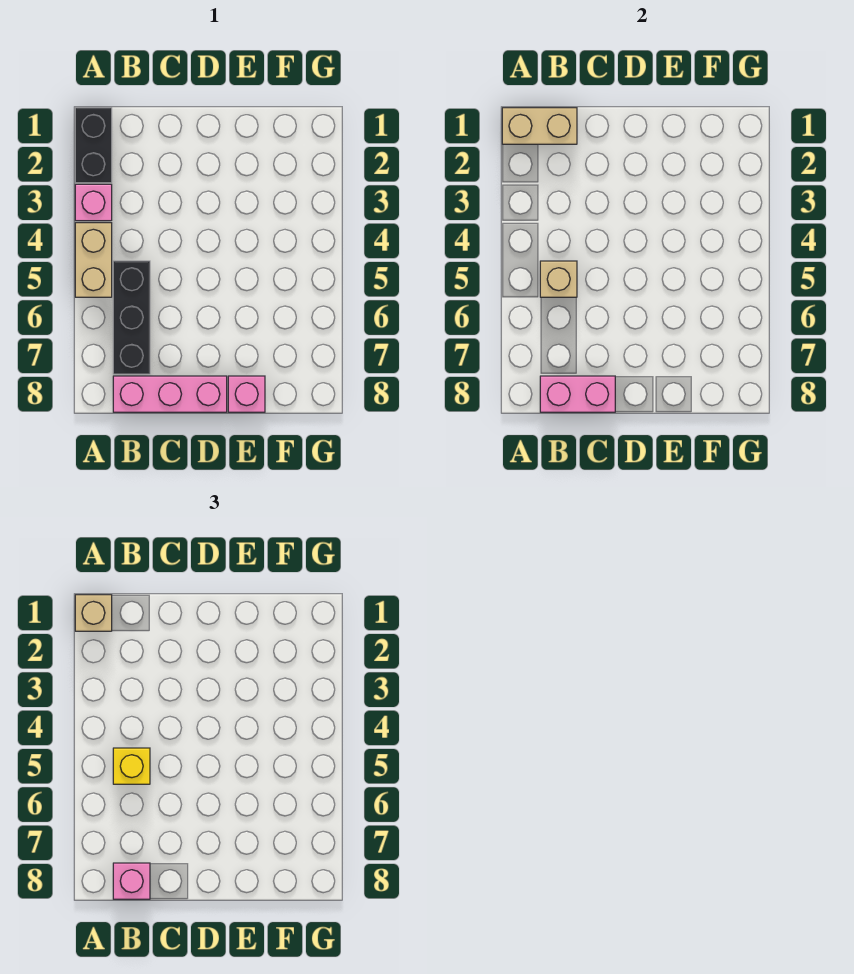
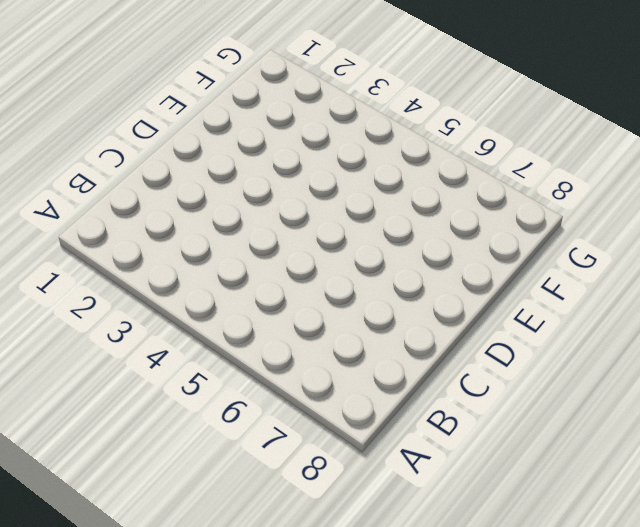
none -> black 1x2 brick [75,108,112,183]
none -> pink 1x1 brick [75,184,112,221]
none -> tan 1x2 brick [75,223,112,297]

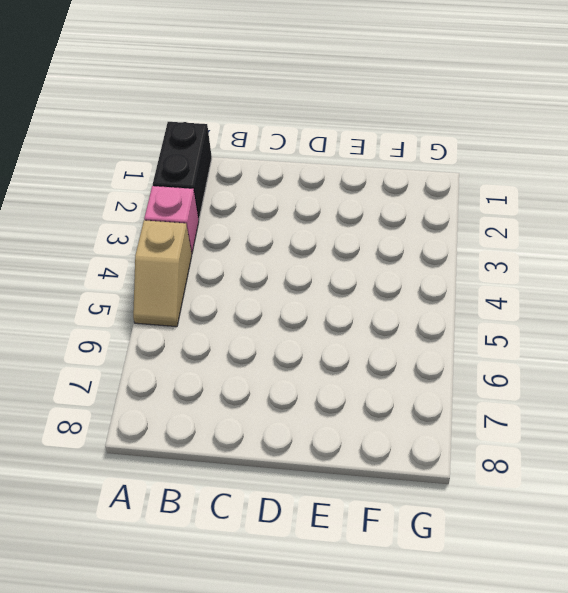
tan 1x2 slope [133,220,192,327] -> tan 1x2 brick [75,223,112,297]
none -> black 1x3 brick [113,261,150,374]
none -> pink 1x3 brick [113,376,227,412]
none -> pink 1x1 brick [228,376,265,412]

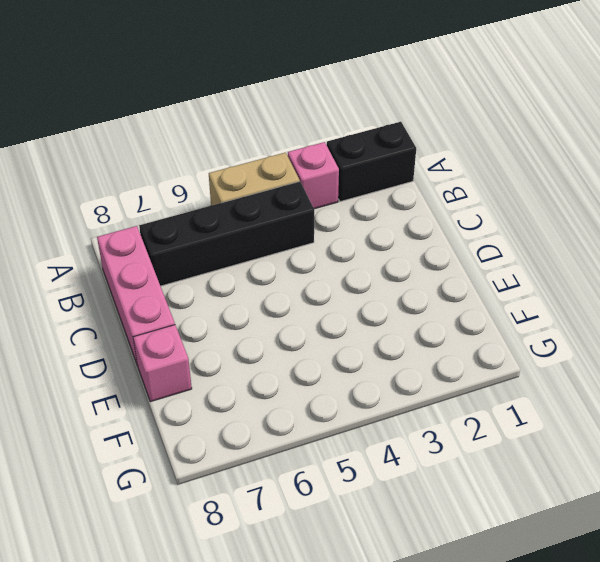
black 1x4 brick [139,182,314,286] -> black 1x3 brick [113,261,150,374]
none -> tan 1x2 brick [502,108,577,144]
none -> tan 1x1 brick [540,261,577,297]
none -> pink 1x2 brick [540,376,615,412]

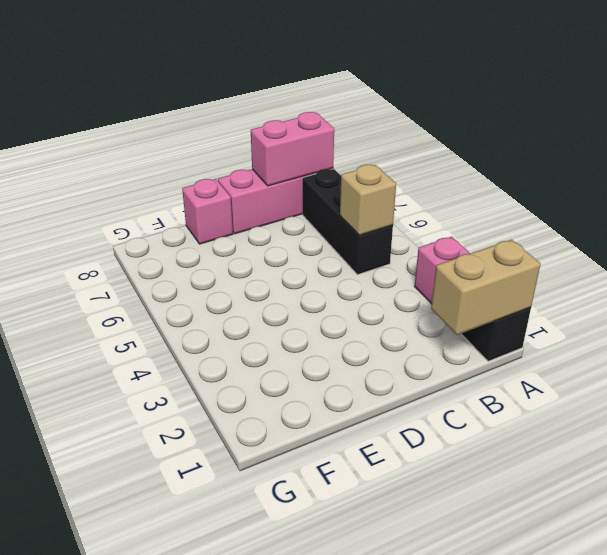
none -> tan 1x2 brick [75,223,112,297]
none -> tan 1x1 brick [75,595,112,631]
none -> yellow 1x1 brick [113,748,150,784]

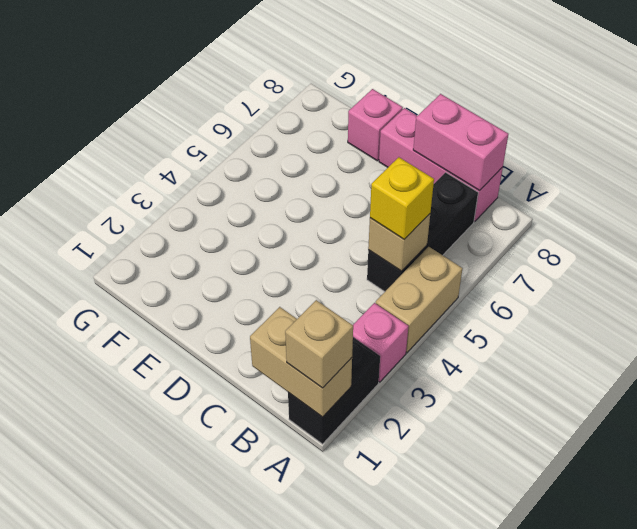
none -> pink 1x1 brick [113,863,150,899]

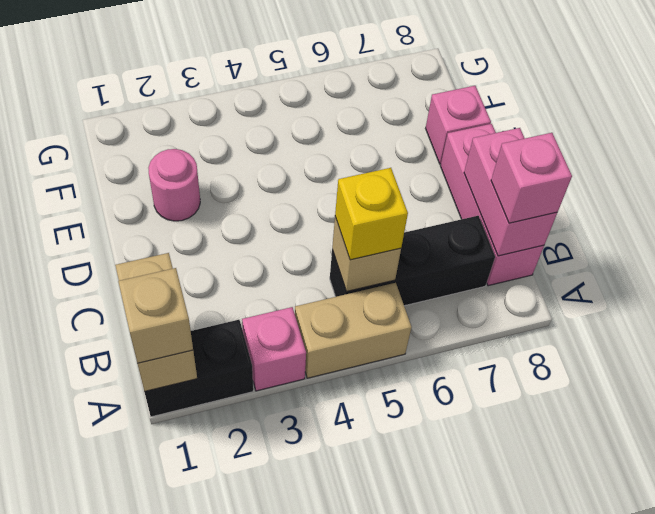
pink 1x1 round brick [148,149,200,221] -> none

